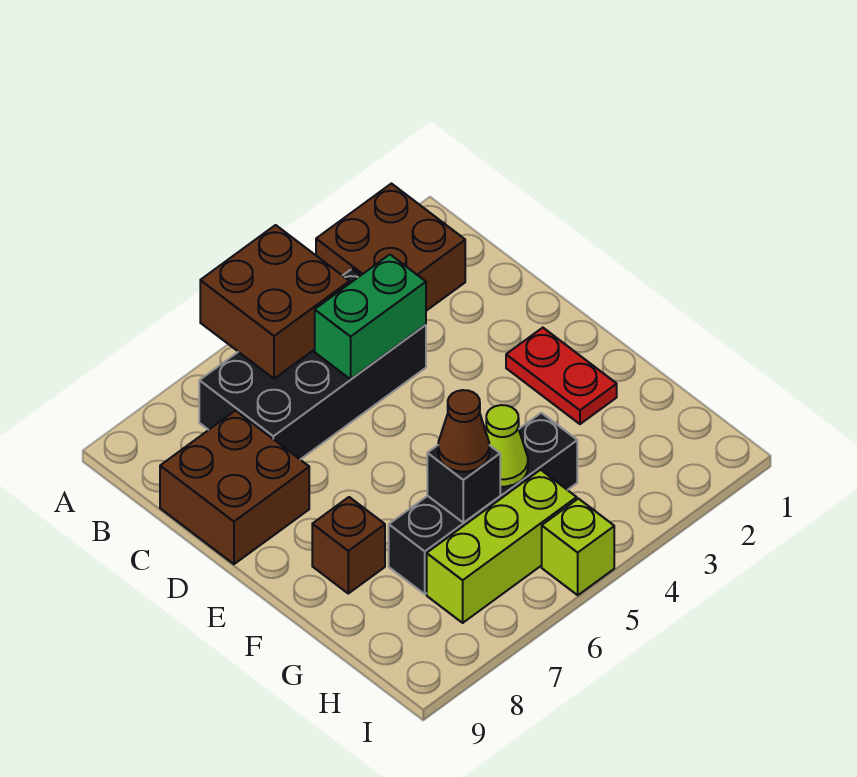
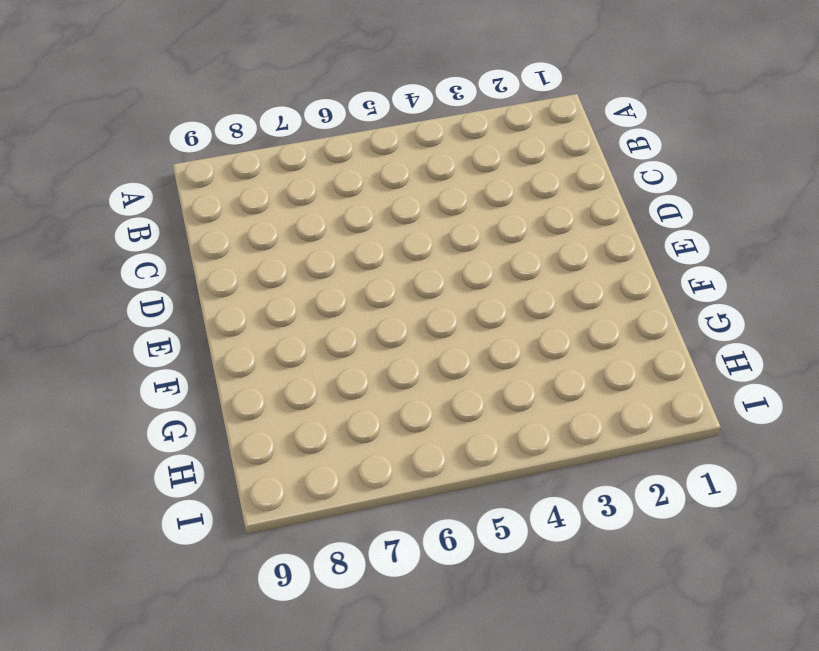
none -> brown 2x2 brick [316,184,465,311]
none -> black 2x4 brick [199,269,426,459]
none -> brown 2x2 brick [160,411,309,564]

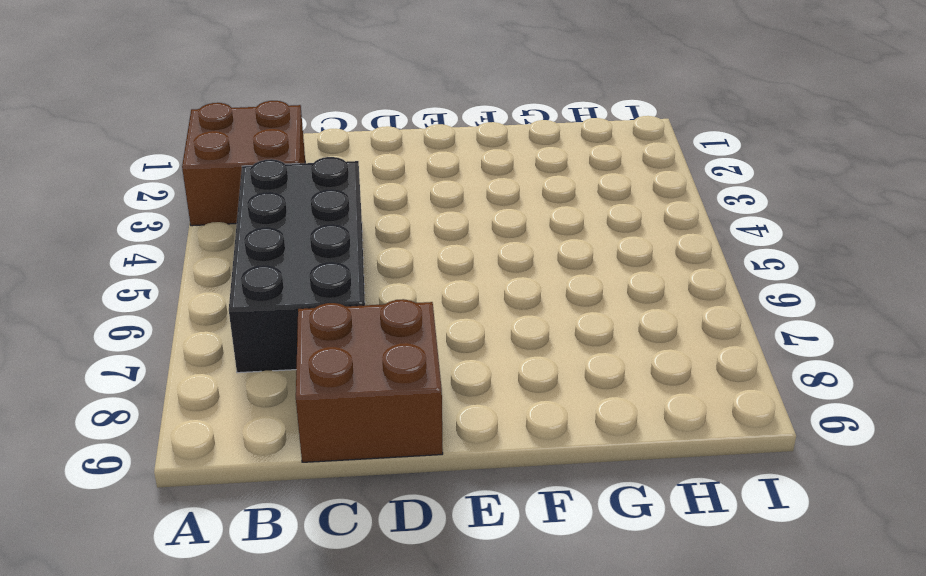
none -> red 1x2 plate [506,328,617,424]
none -> brown 1x1 brick [312,497,385,593]
none -> black 1x4 brick [389,413,577,594]

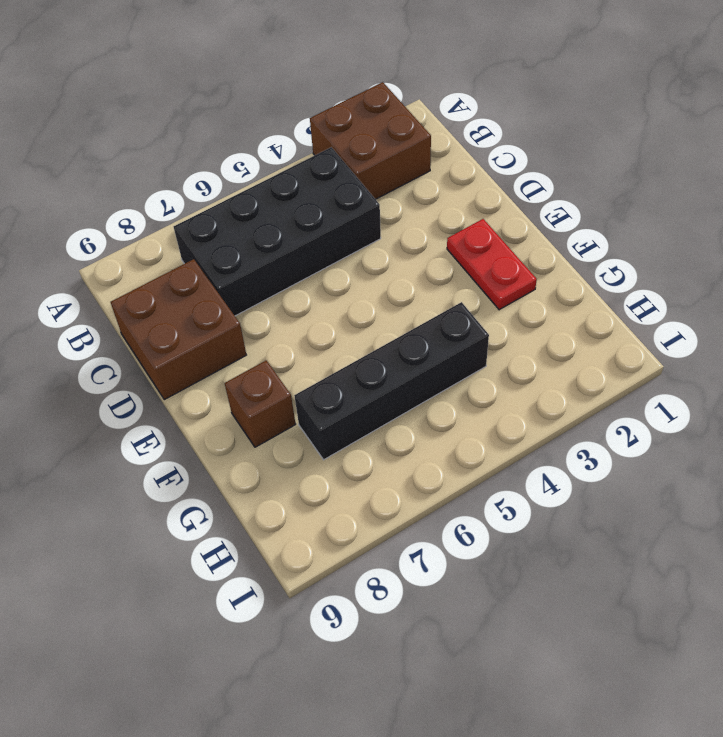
none -> lime 1x3 brick [427,470,577,623]
none -> lime 1x1 brick [542,499,614,595]
none -> brown 2x2 brick [200,225,350,379]

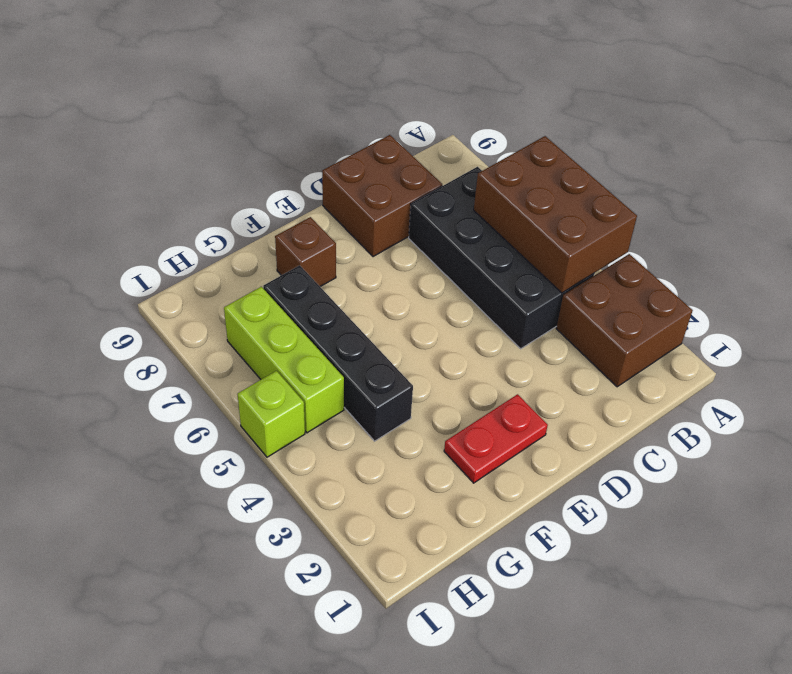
brown 2x3 brick [474,136,637,293] -> brown 2x2 brick [200,225,350,379]
none -> green 1x2 brick [315,255,426,379]
none -> lime 1x1 cone [485,405,528,487]
none -> black 1x1 brick [427,445,500,523]

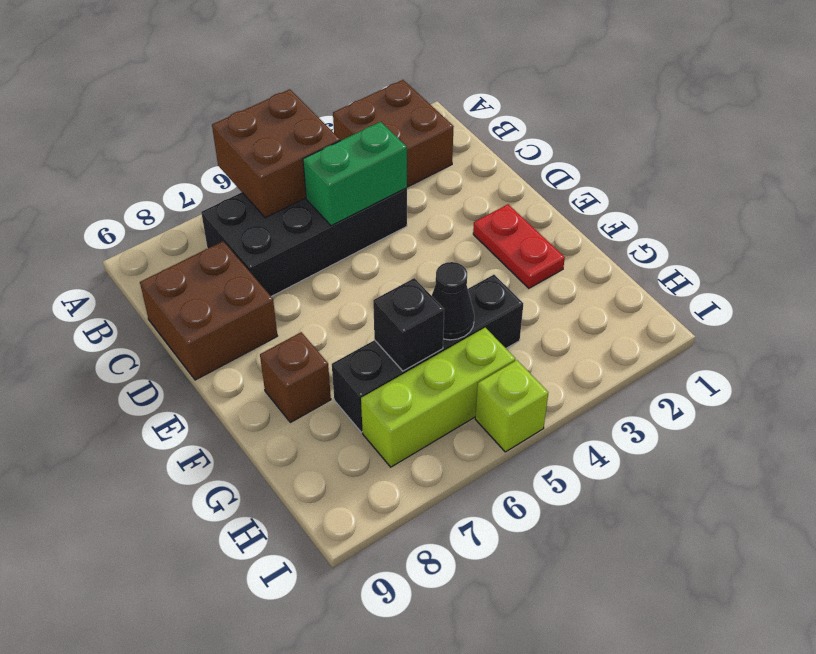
black 1x1 cone [432,262,474,340] -> lime 1x1 cone [485,405,528,487]
none -> brown 1x1 cone [438,390,489,472]

